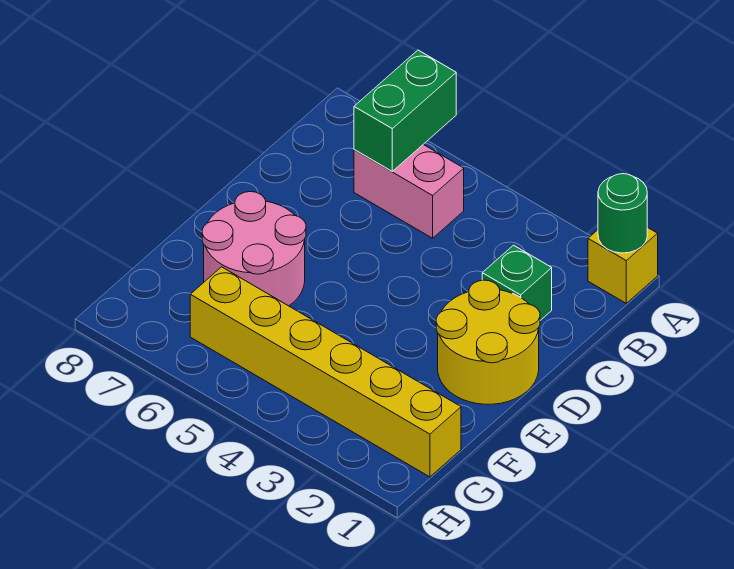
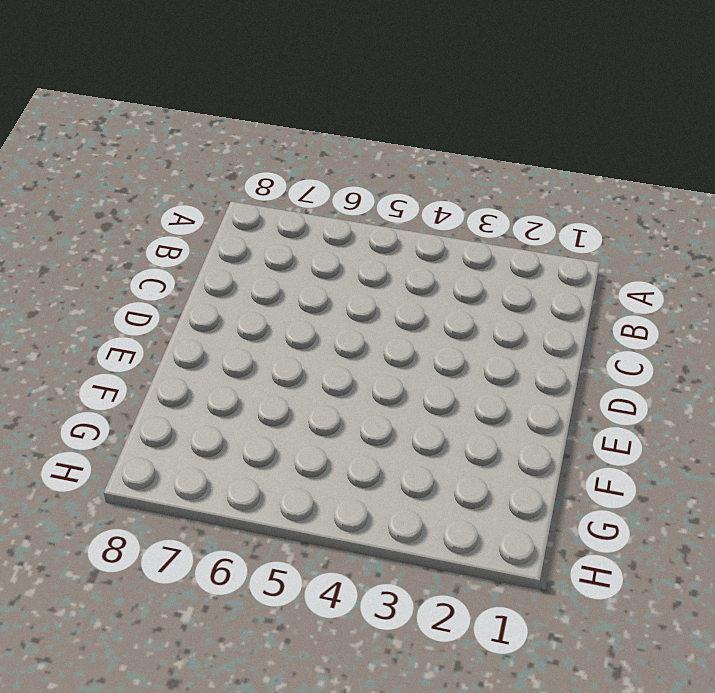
none -> yellow 1x1 brick [588,227,658,303]
none -> pink 1x2 brick [354,144,464,238]

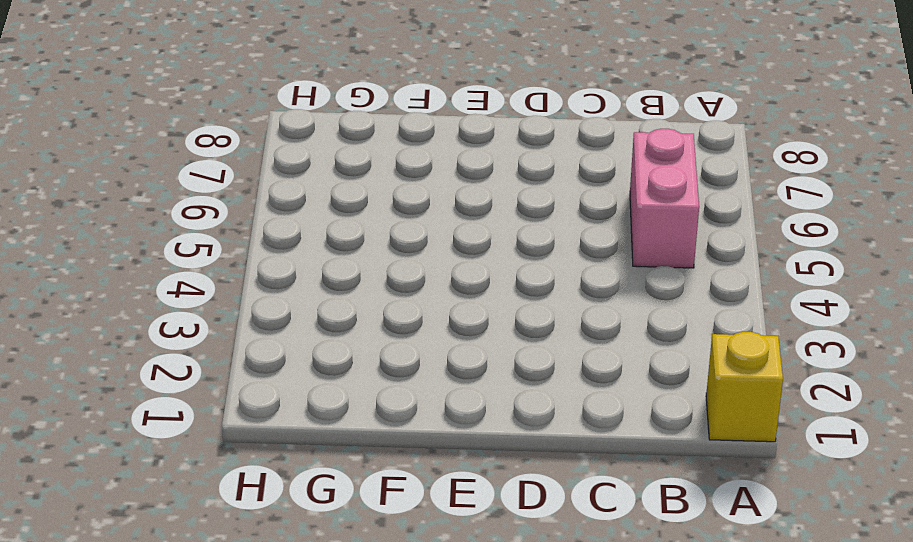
none -> green 1x1 brick [482,245,552,320]
none -> yellow 2x2 round brick [436,280,540,404]

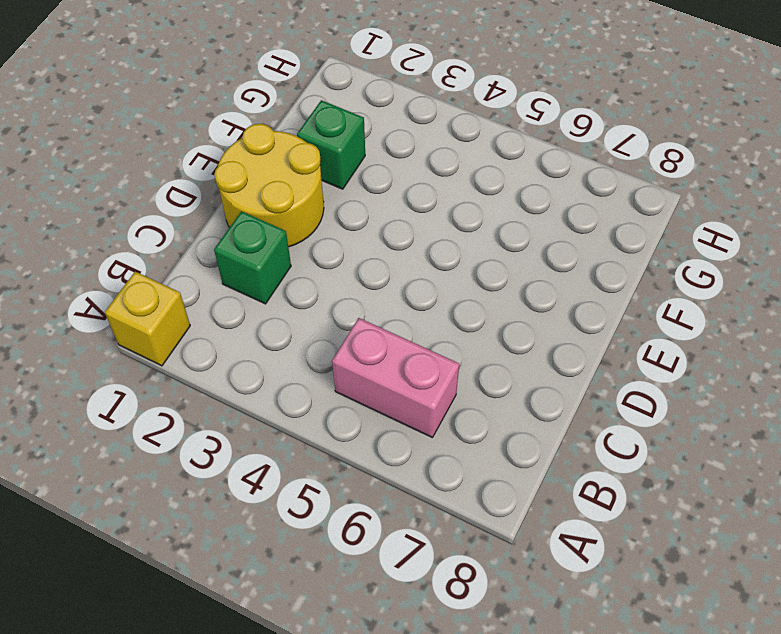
green 1x1 brick [297,100,365,189] -> none
none -> pink 2x2 round brick [202,192,306,306]
none -> yellow 1x6 brick [190,267,461,477]

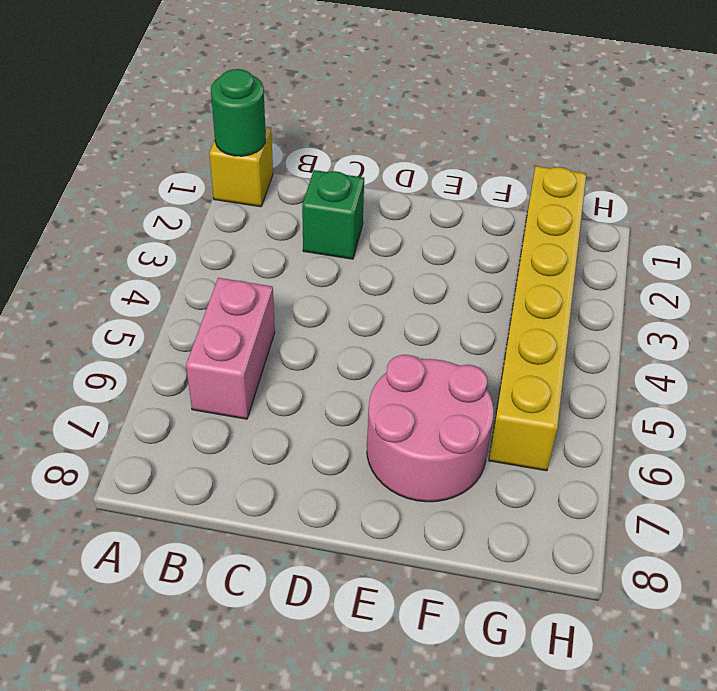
none -> yellow 2x2 round brick [436,280,540,404]
none -> green 1x2 brick [354,50,456,171]

